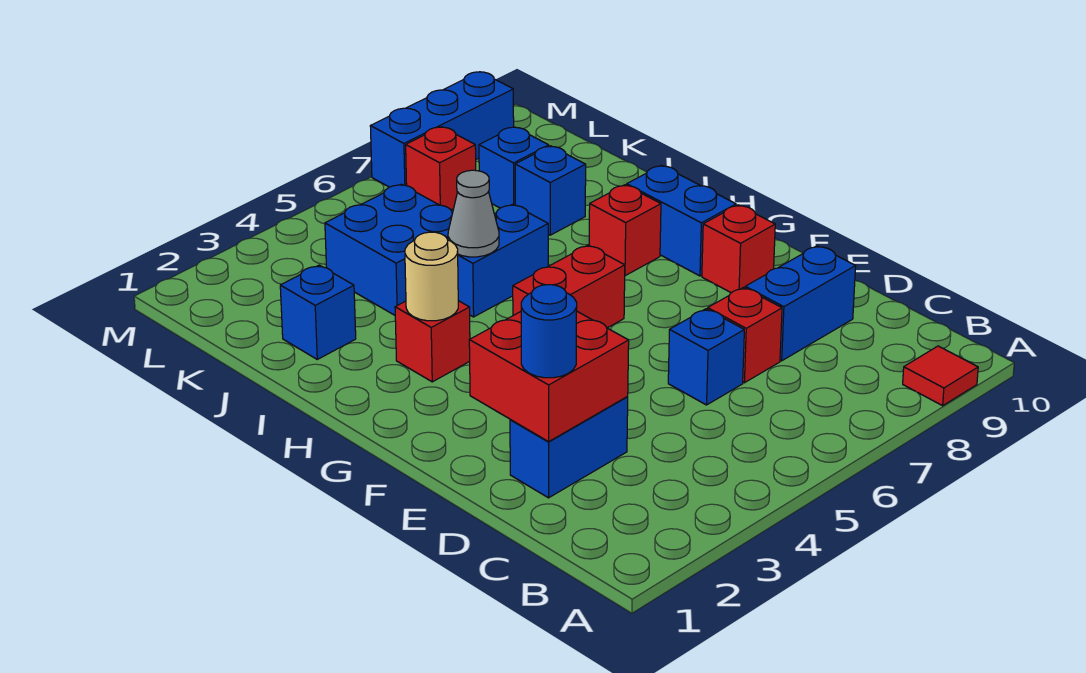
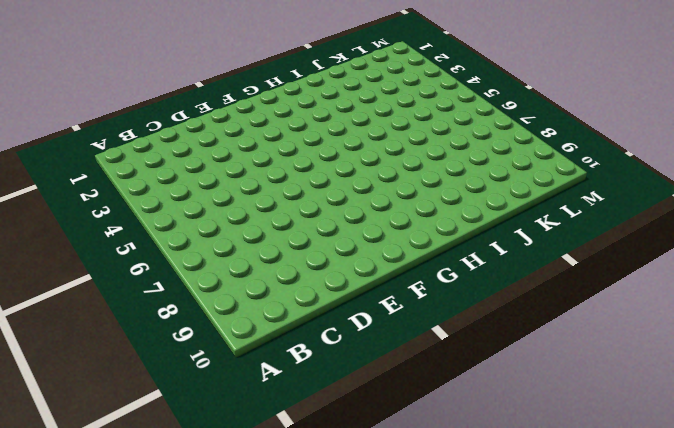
none -> red 1x1 tile [903,346,978,406]
none -> blue 1x2 brick [510,397,628,498]
none -> blue 1x1 brick [668,309,744,405]

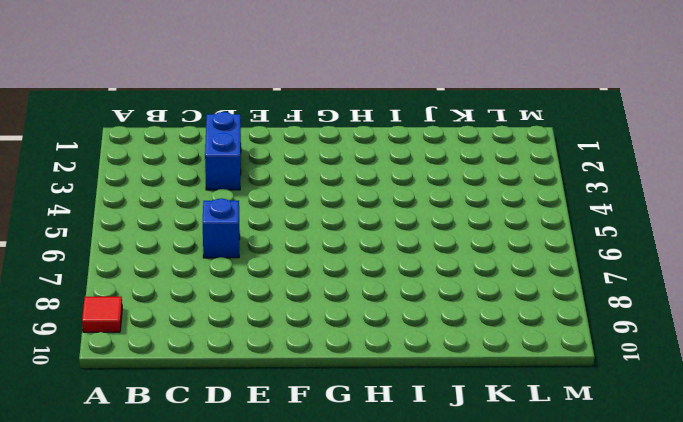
none -> red 1x1 brick [708,287,782,383]
none -> blue 1x2 brick [745,246,856,361]
none -> red 1x1 brick [702,205,775,293]

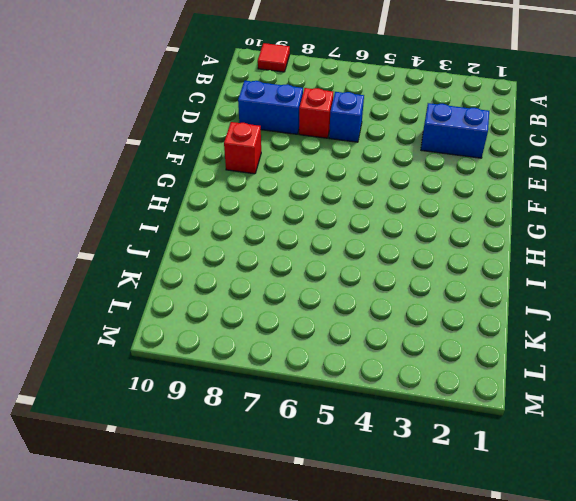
none -> red 1x2 brick [513,245,625,328]
none -> blue 1x2 brick [627,165,736,276]
none -> red 1x1 brick [395,301,470,382]

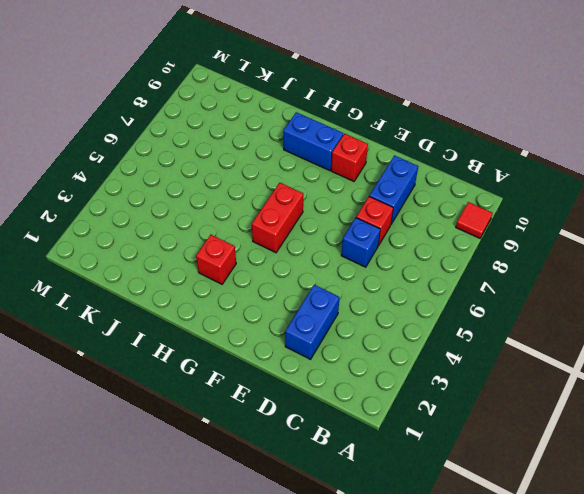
none -> red 1x1 brick [589,185,661,276]
none -> blue 1x2 brick [447,204,548,317]
none -> blue 1x1 brick [280,265,356,359]

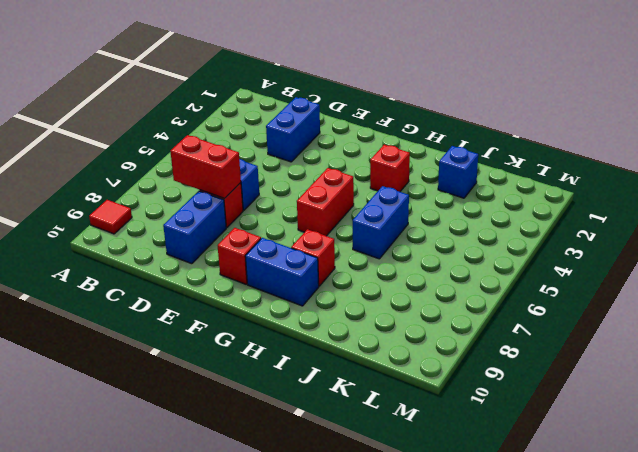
red 1x2 brick [170,135,241,198] -> none
none -> blue 2x2 brick [325,184,453,315]
none -> blue 1x1 brick [515,146,586,235]
none -> blue 1x1 brick [479,127,549,208]

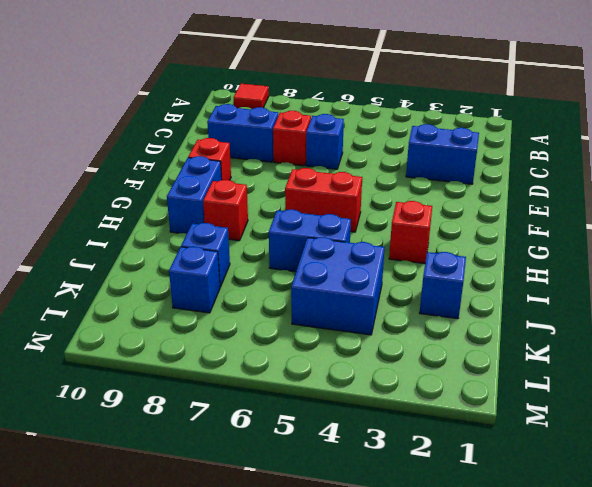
none -> red 1x1 brick [406,127,476,210]
none -> blue 1x3 brick [370,72,514,187]
none -> red 2x2 brick [469,311,629,442]

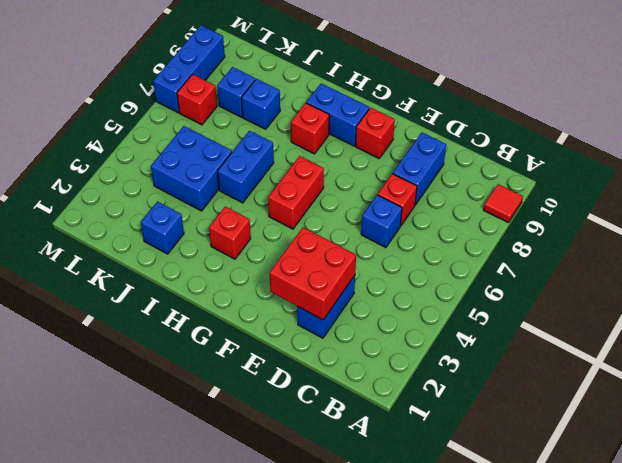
none -> tan 1x1 round brick [405,232,458,321]
none -> grey 1x1 cone [448,170,499,257]
none -> blue 1x1 round brick [521,285,577,378]

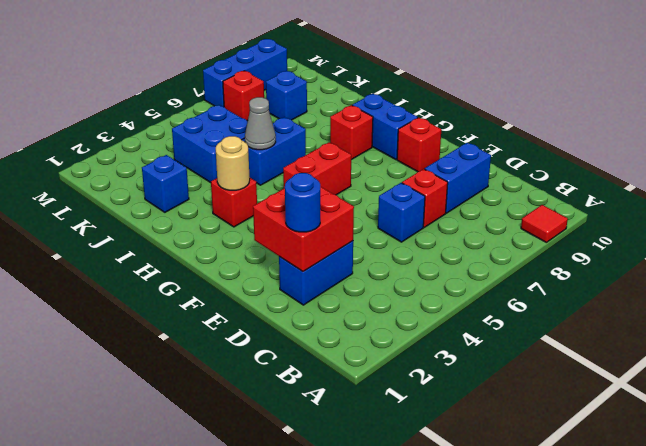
none -> blue 1x1 brick [515,146,586,235]

